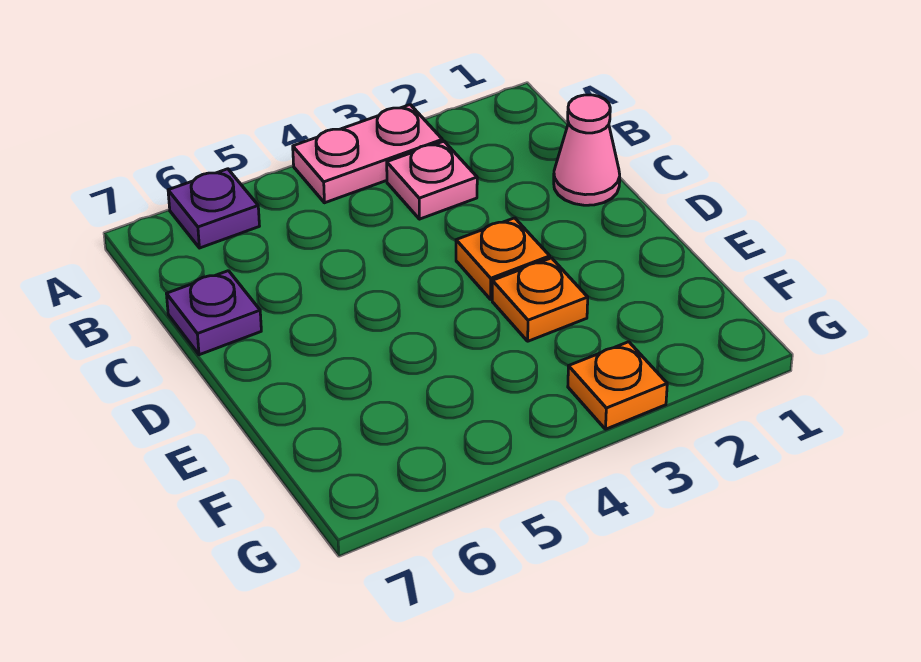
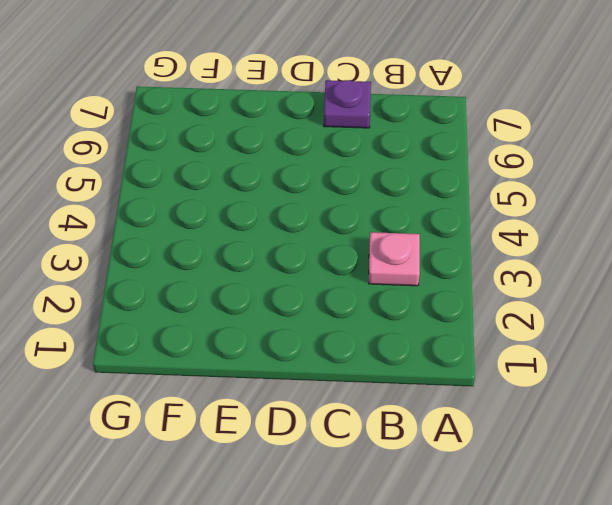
none -> pink 1x2 plate [293,105,442,203]
none -> purple 1x1 plate [168,169,259,248]

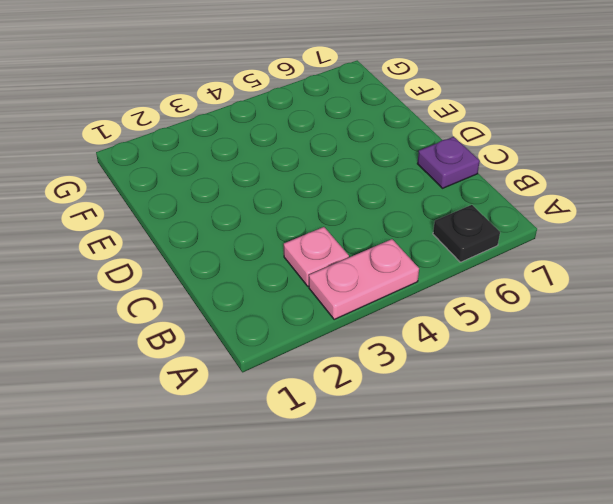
black 1x1 plate [433,205,500,262] -> purple 1x1 plate [168,169,259,248]
none -> pink 1x1 cone [554,95,620,205]
none -> orange 1x1 plate [456,218,550,299]

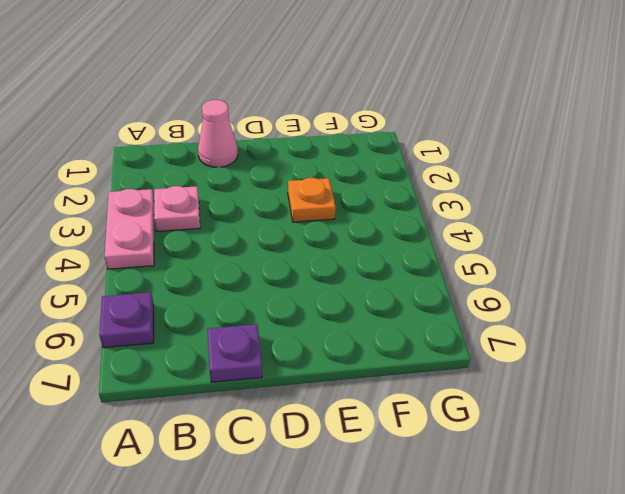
none -> orange 1x1 plate [456,218,550,299]
none -> orange 1x1 plate [568,342,667,429]

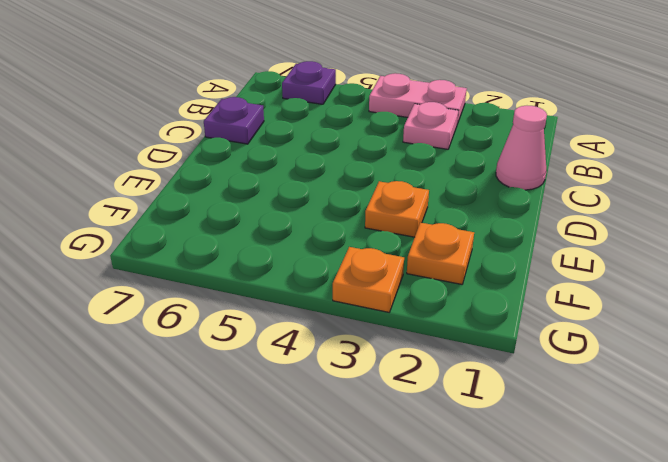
orange 1x1 plate [407,223,474,284] -> orange 1x1 plate moved to [456,218,550,299]

